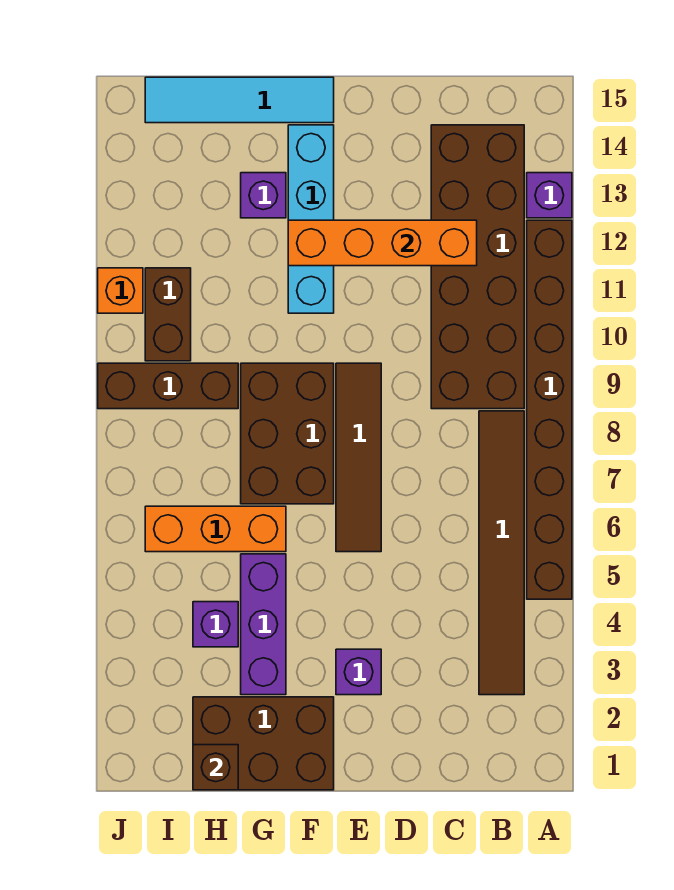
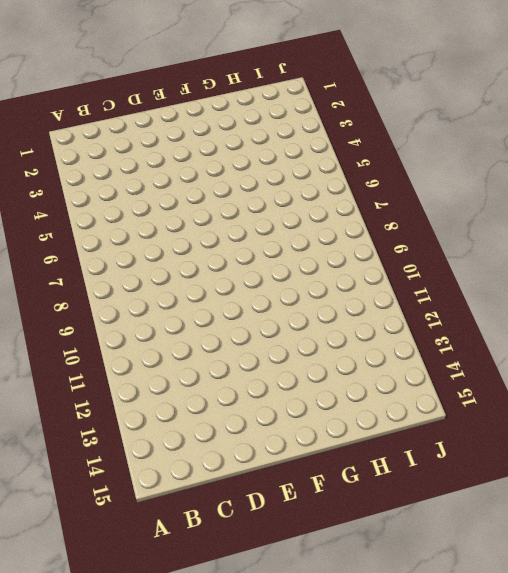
none -> brown 1x8 brick [527,220,572,599]
none -> purple 1x1 brick [527,173,572,218]
none -> brown 1x6 tile [479,411,524,695]

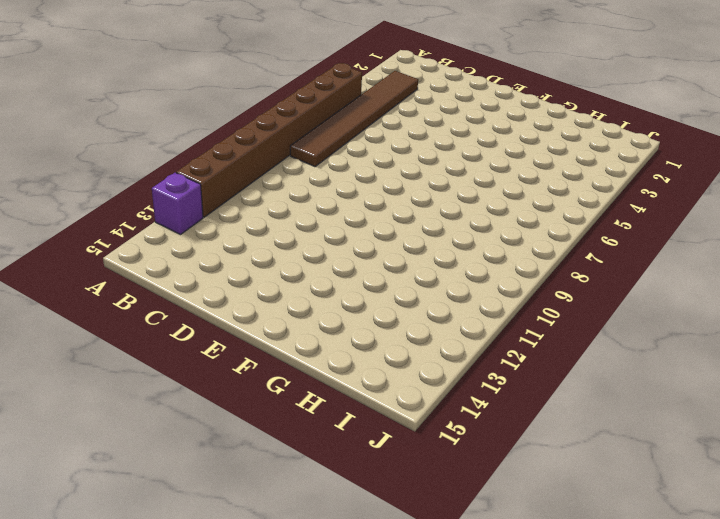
none -> brown 2x6 brick [431,125,524,409]
none -> purple 1x1 brick [336,649,381,695]
none -> brown 1x4 tile [336,363,381,552]

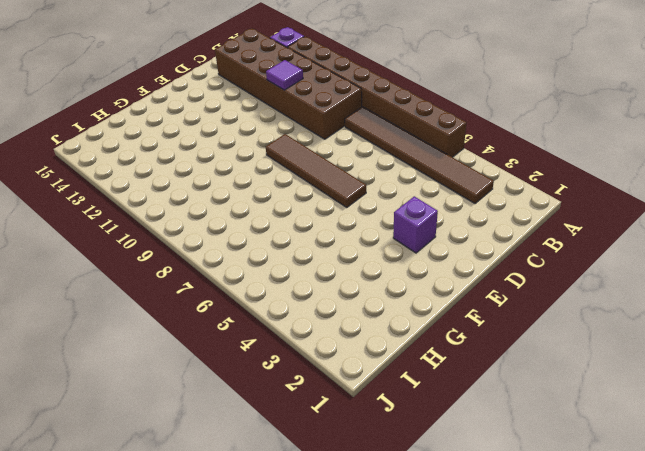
purple 1x1 tile [266,60,303,90] -> none
none -> brown 2x3 brick [193,697,334,790]
none -> brown 2x3 brick [241,363,334,504]
none -> cyan 1x4 brick [288,125,334,313]

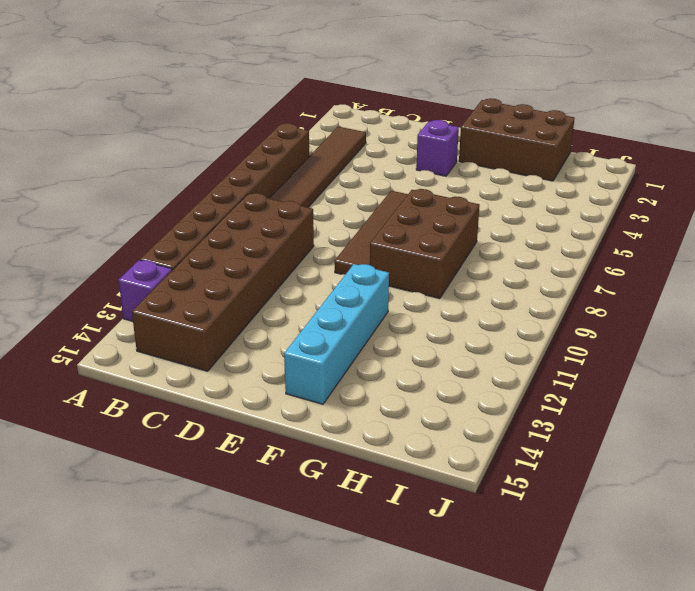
none -> cyan 1x4 tile [145,77,334,123]
none -> purple 1x3 brick [241,554,286,695]
none -> orange 1x3 brick [145,506,286,552]

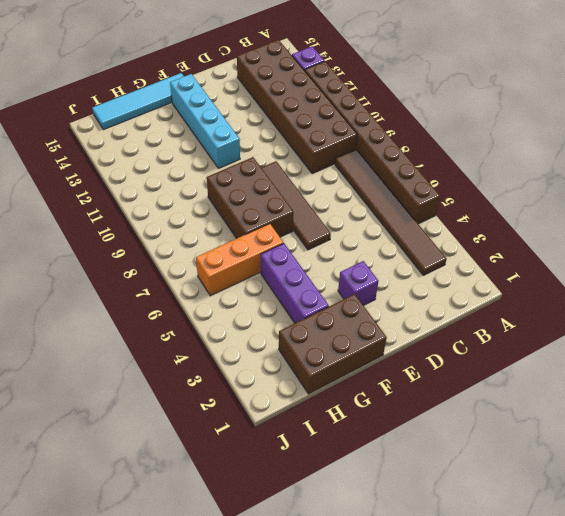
none -> purple 1x1 brick [241,173,286,218]
none -> purple 1x1 brick [193,602,238,647]
none -> brown 1x3 brick [98,363,238,409]

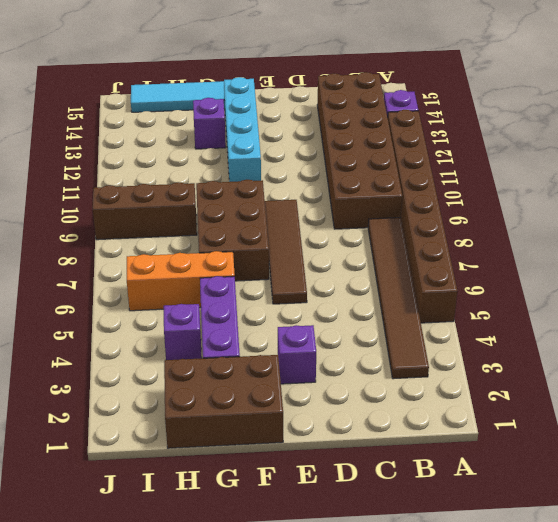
none -> brown 1x2 brick [145,268,191,361]
none -> orange 1x1 brick [98,268,143,313]
none -> orange 1x4 brick [288,220,477,266]

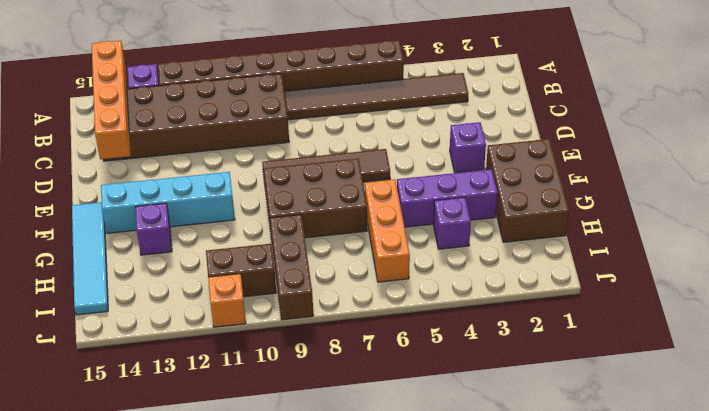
orange 1x4 brick [92,41,131,159] -> orange 1x4 brick moved to [288,220,477,266]
none -> brown 1x1 brick [193,745,238,790]

